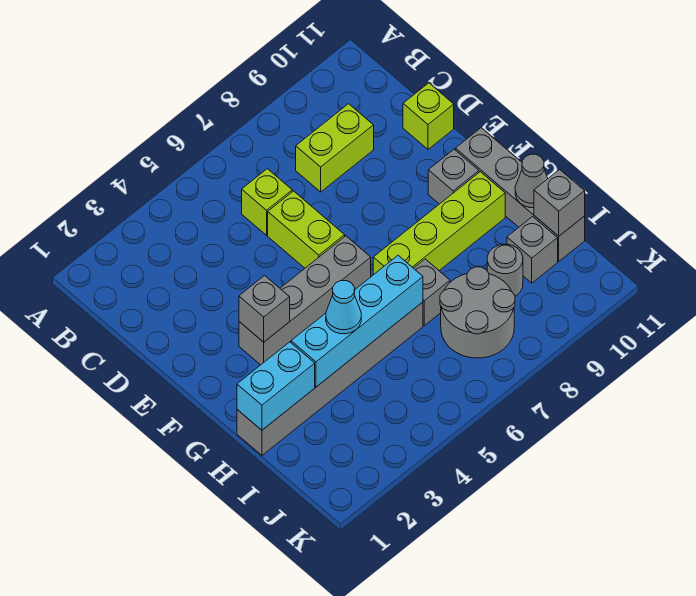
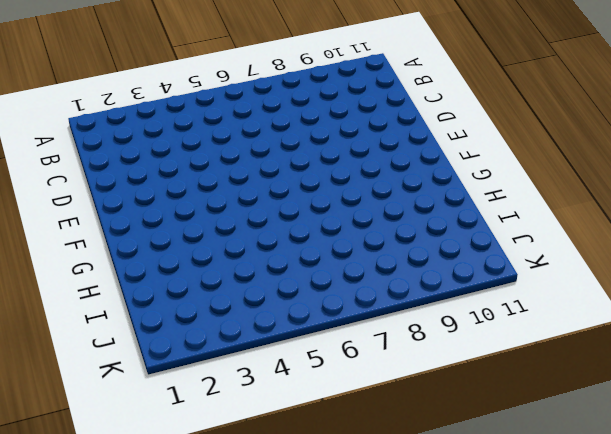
none -> lime 1x1 brick [242,169,292,235]
none -> lime 1x2 brick [296,104,374,192]
none -> lime 1x2 brick [268,191,345,268]

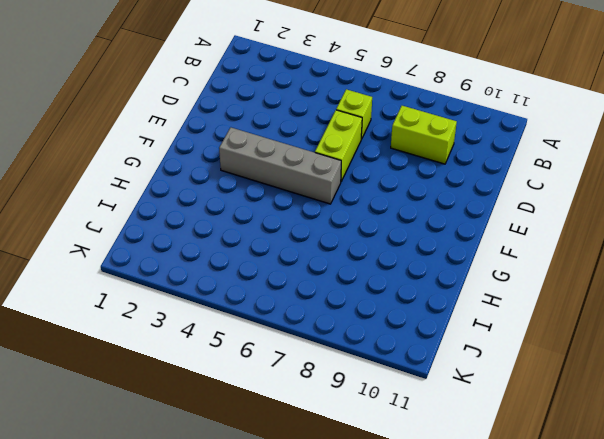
none -> lime 1x1 brick [403,83,454,149]
none -> grey 1x1 brick [428,149,479,204]
none -> grey 1x4 brick [455,128,585,261]

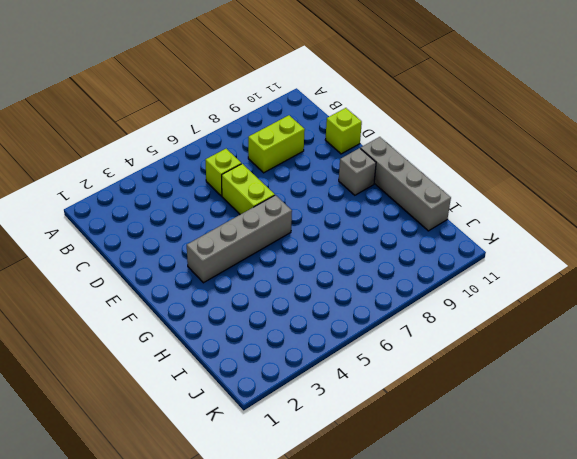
none -> lime 1x4 brick [373,172,505,275]
none -> grey 1x6 brick [237,302,423,455]
none -> grey 1x1 brick [414,259,450,326]

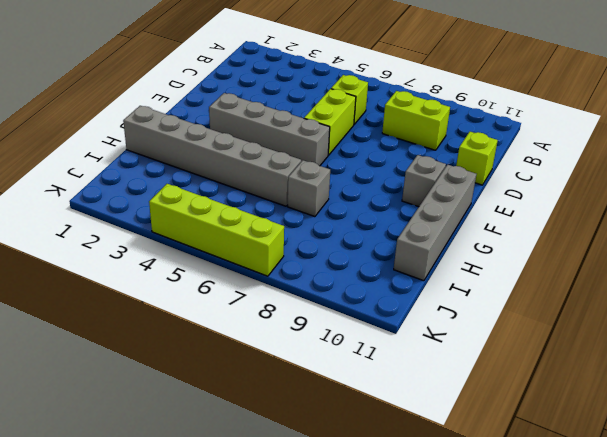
lime 1x4 brick [149,184,284,276] -> lime 1x4 brick moved to [373,172,505,275]
none -> grey 2x2 round brick [440,267,515,358]
none -> grey 1x1 round brick [487,244,523,296]
none -> grey 1x1 brick [507,217,558,283]

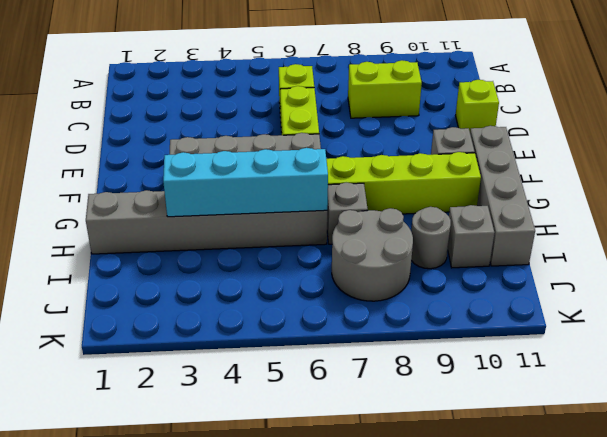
none -> grey 1x1 brick [239,275,290,342]
none -> cyan 1x2 brick [237,342,315,430]
none -> grey 1x1 cone [515,154,548,208]

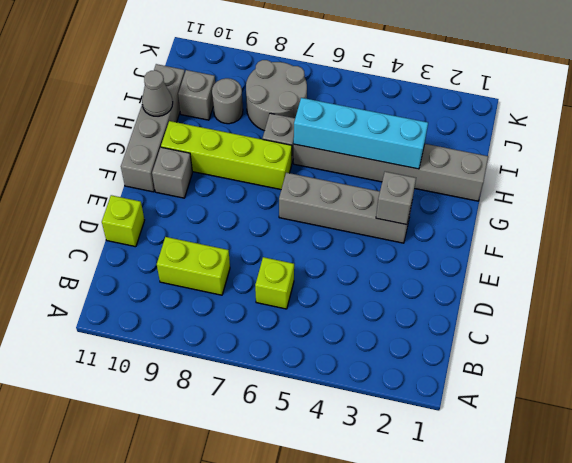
none -> lime 1x2 brick [268,191,345,268]
none -> cyan 1x2 brick [237,342,315,430]
none -> grey 1x1 brick [534,169,585,236]

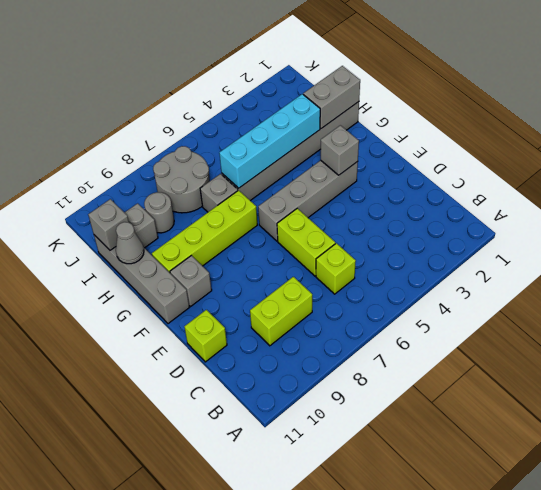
grey 1x2 brick [303,66,360,129] -> cyan 1x2 brick [237,342,315,430]
none -> cyan 1x1 cone [326,281,361,334]

